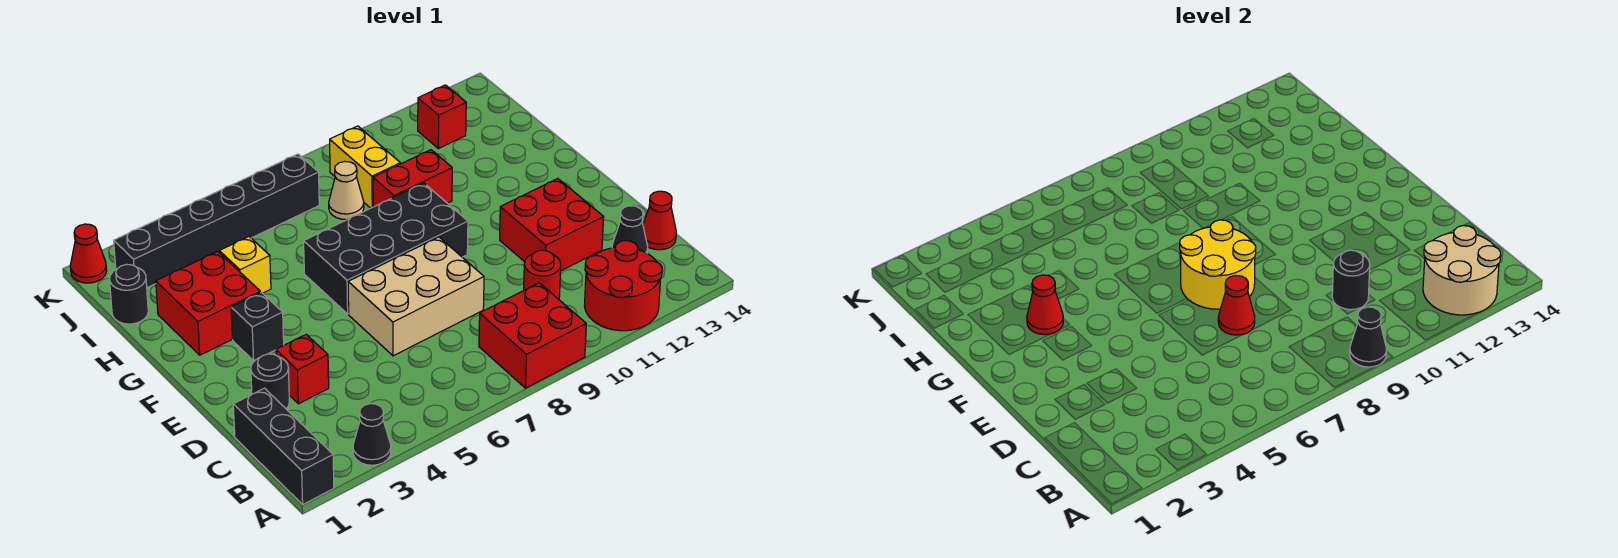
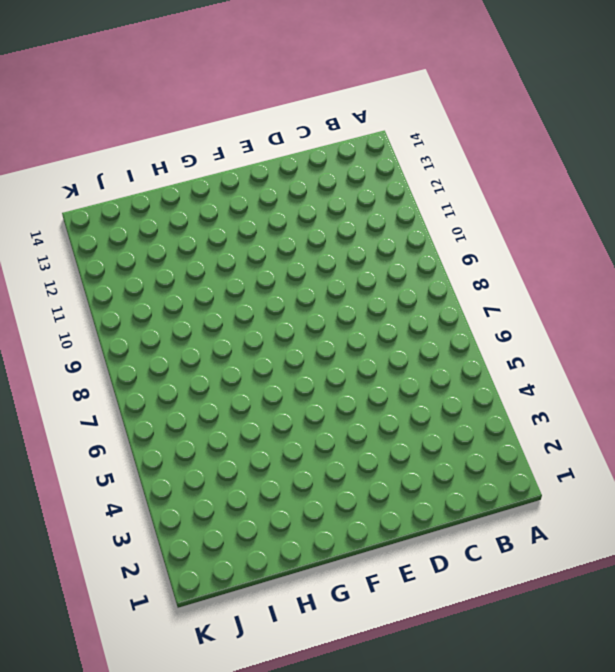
none -> black 1x3 brick [233,388,334,504]
none -> black 1x1 cone [353,404,391,465]
none -> red 2x2 brick [479,283,586,388]

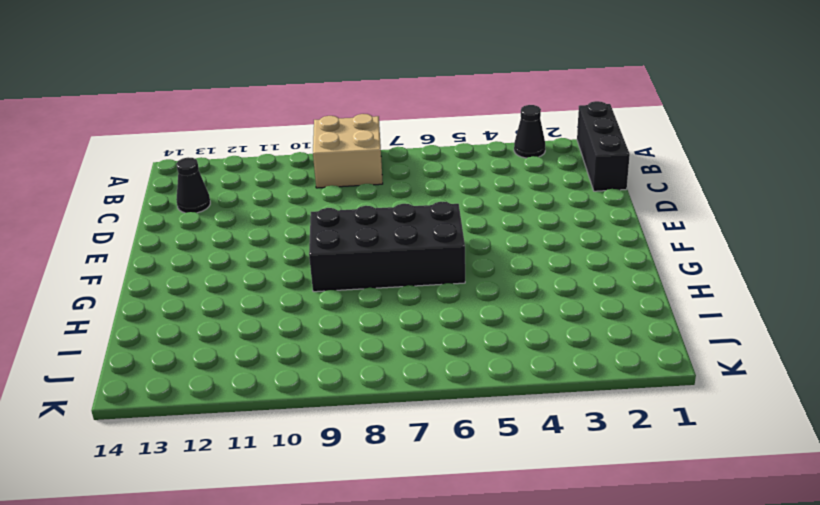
tan 2x2 brick [313,114,383,188] -> red 2x2 brick [479,283,586,388]
none -> red 2x2 round brick [584,241,662,331]
none -> red 1x1 round brick [524,250,561,299]
none -> red 1x1 cone [643,191,676,250]

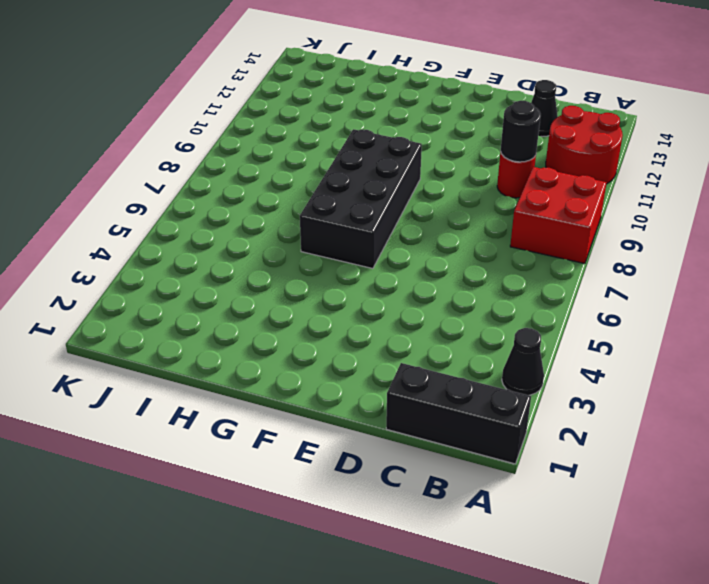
none -> red 1x1 cone [643,191,676,250]
none -> black 1x1 round brick [251,354,289,409]
none -> red 1x1 brick [276,334,329,404]

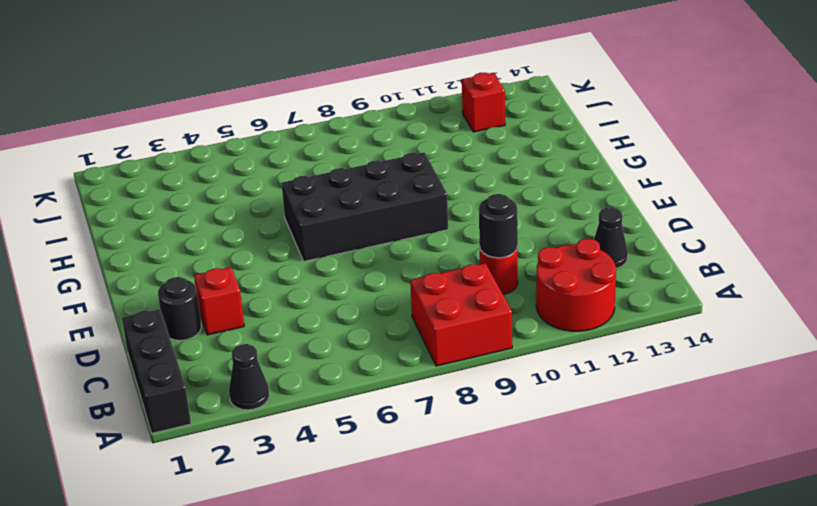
none -> red 1x1 cone [643,191,676,250]
none -> tan 2x3 brick [348,237,484,356]
none -> red 2x2 brick [500,179,604,271]

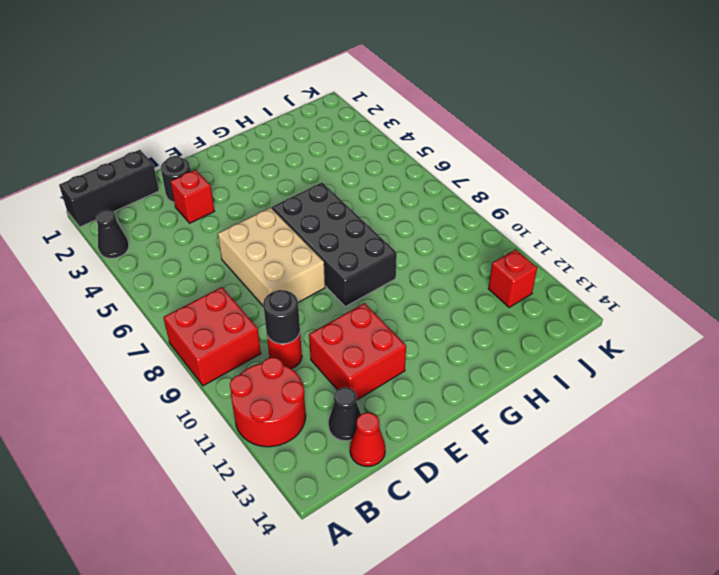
none -> black 1x1 brick [231,292,284,361]
none -> red 2x2 brick [156,251,260,355]
none -> yellow 1x1 brick [219,237,271,293]

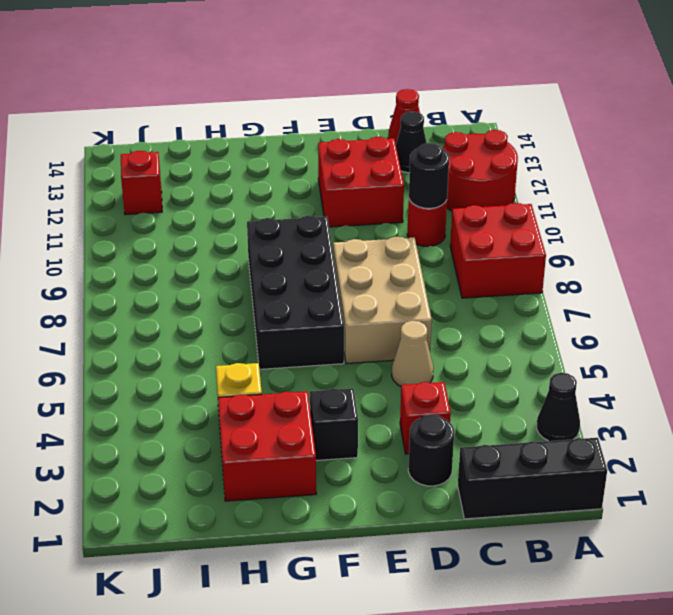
tan 1x1 cone [392,321,433,386] -> tan 1x1 cone moved to [329,161,364,220]
none -> red 1x2 brick [373,150,452,207]
none -> black 1x1 round brick [109,264,148,324]
none -> yellow 1x2 brick [330,126,400,208]

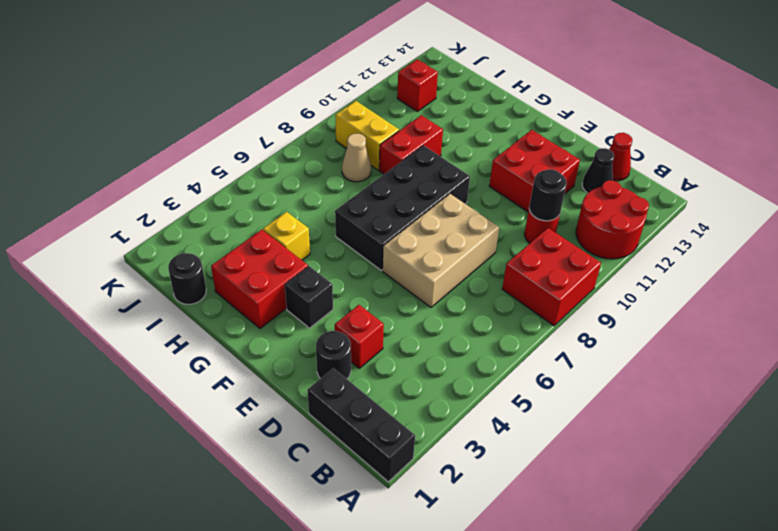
none -> black 1x1 cone [353,404,391,465]
none -> black 1x6 brick [114,154,319,288]
none -> red 1x1 cone [70,224,107,283]

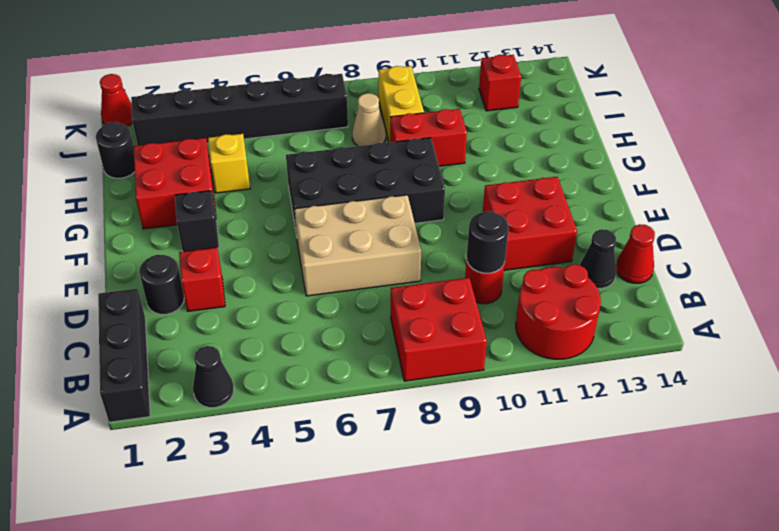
none -> black 1x1 cone [1350,307,1387,367]
none -> tan 2x2 round brick [1423,226,1501,315]
none -> red 1x1 cone [1218,276,1255,335]

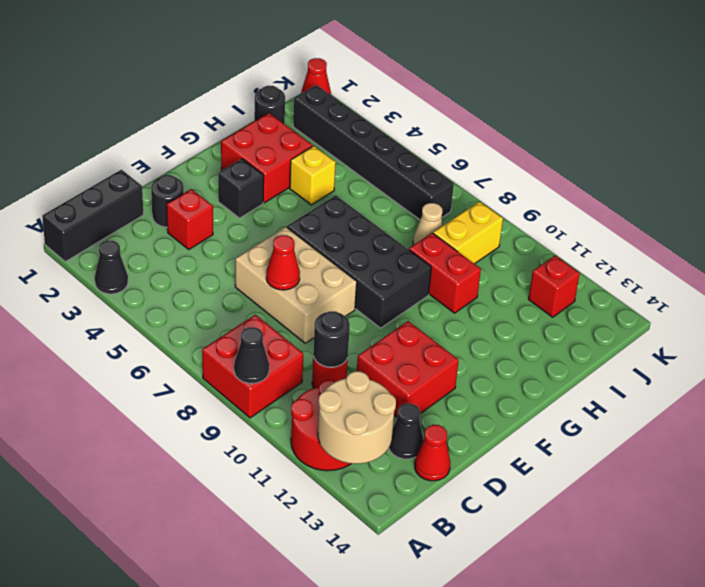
none -> yellow 2x2 round brick [1180,220,1256,309]
none -> red 1x1 cone [1027,275,1063,335]

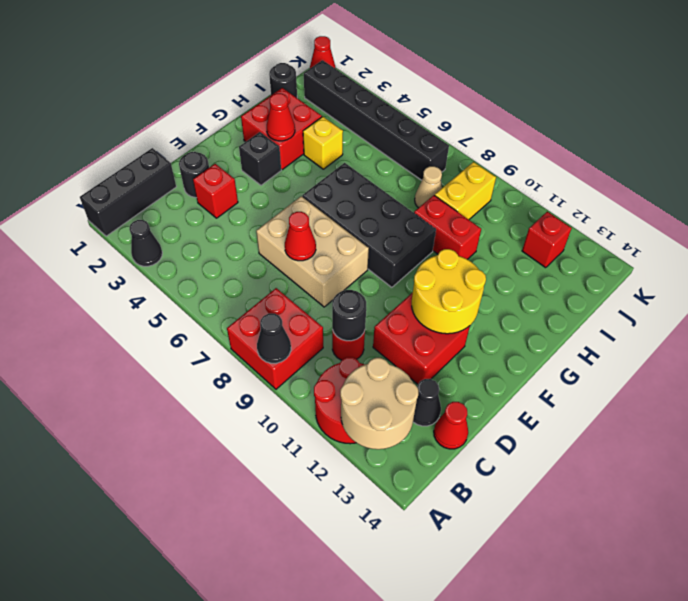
yellow 2x2 round brick [412,249,486,334] -> yellow 2x2 round brick moved to [1180,220,1256,309]

